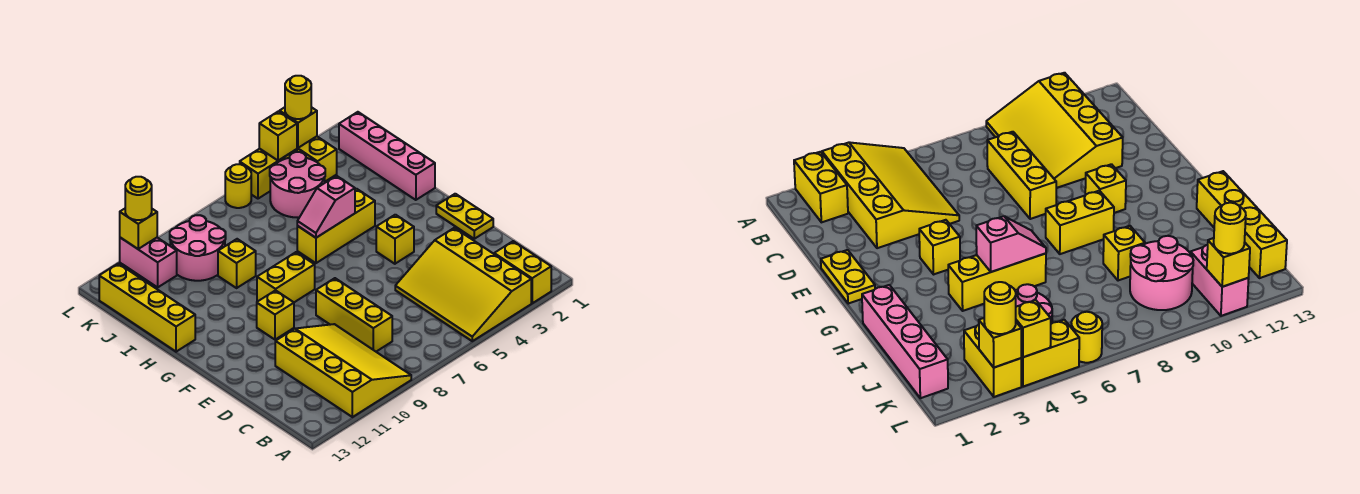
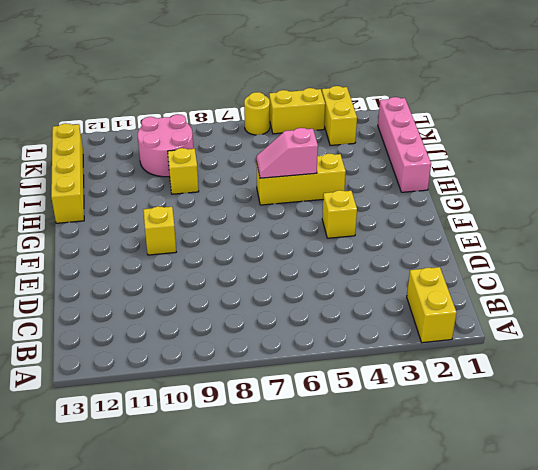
none -> yellow 3x4 slope [395,228,531,341]
none -> yellow 3x4 slope [275,324,411,417]
none -> yellow 1x3 brick [316,278,392,352]

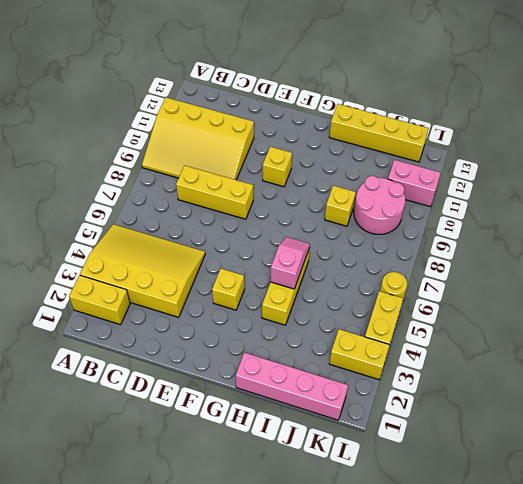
none -> yellow 1x2 plate [436,194,493,239]
none -> yellow 1x2 brick [257,252,315,302]
none -> pink 2x2 round brick [270,152,325,217]

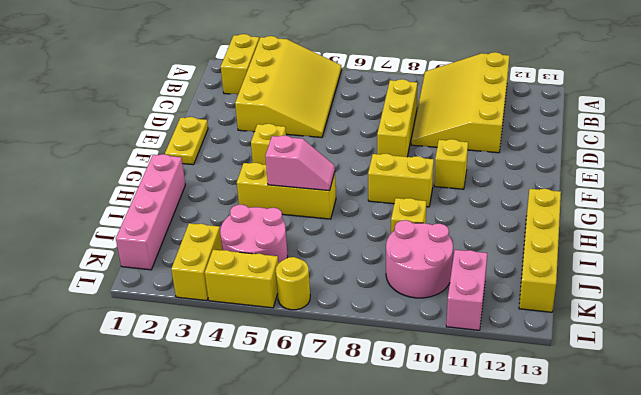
none -> yellow 1x1 brick [279,107,317,148]
none -> yellow 1x1 brick [259,111,297,161]
none -> yellow 1x1 brick [120,209,157,249]

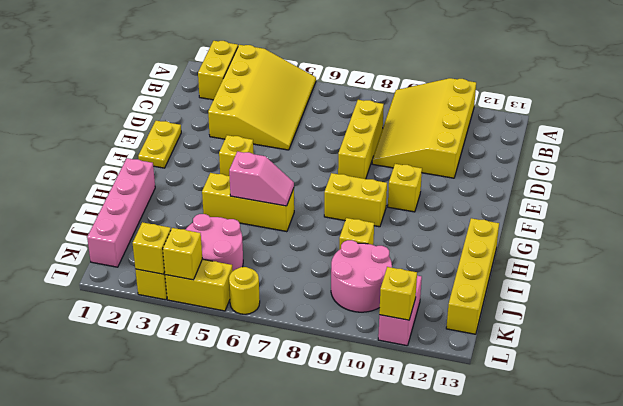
none -> yellow 1x1 round brick [285,76,311,119]
none -> yellow 1x1 round brick [125,177,152,220]

